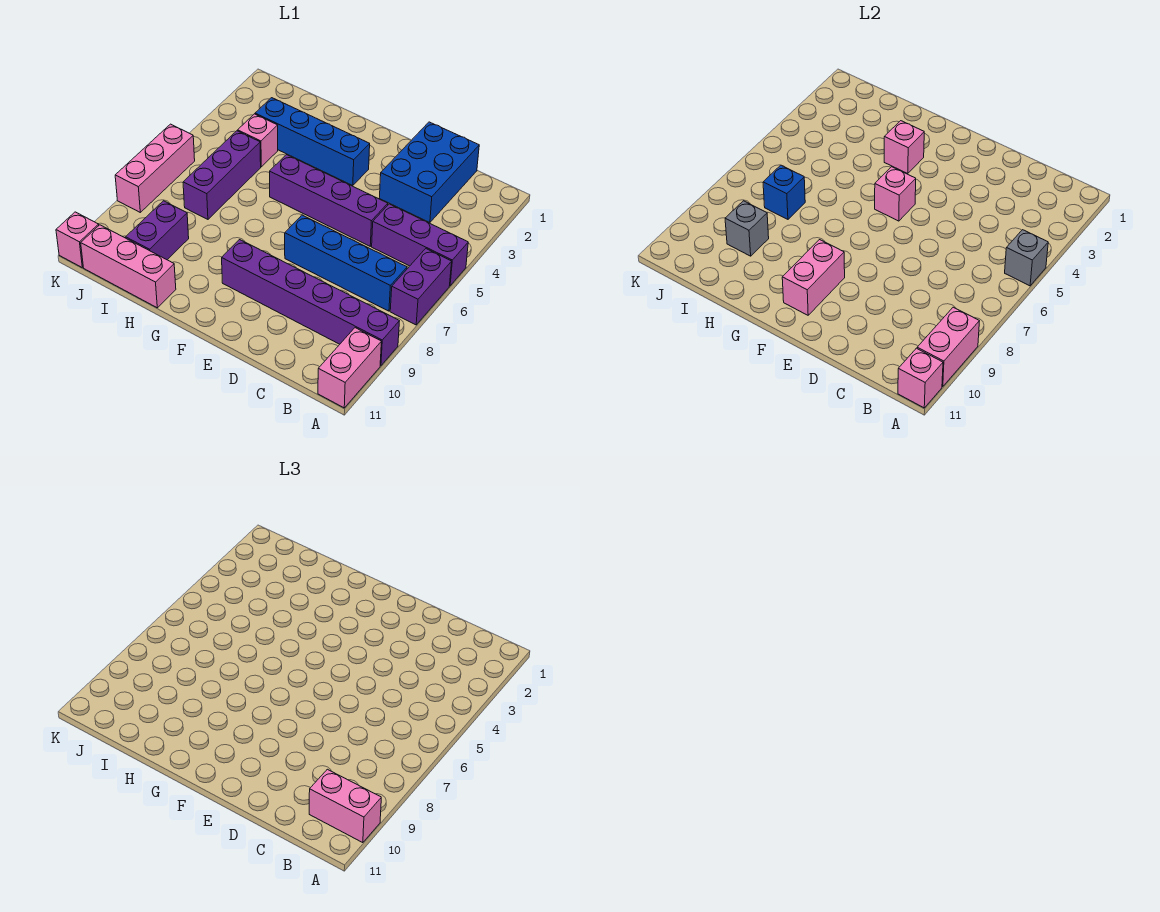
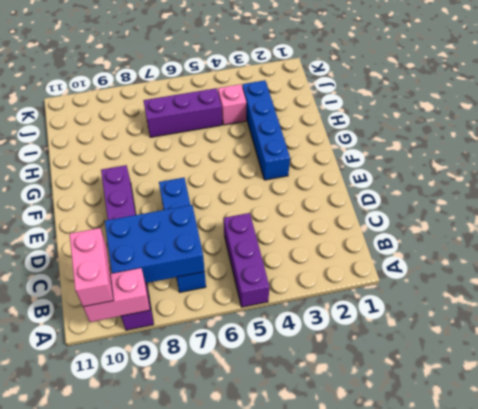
blue 2x3 brick [105,205,205,283] -> blue 2x3 brick moved to [380,122,479,223]
none -> purple 1x2 brick [390,249,452,325]
none -> pink 1x2 brick [318,328,381,408]
none -> purple 1x4 brick [270,155,388,246]

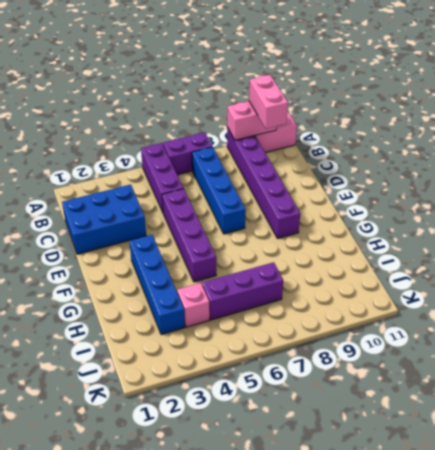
none -> pink 1x3 brick [81,225,176,308]
none -> purple 1x2 brick [126,201,189,260]
none -> pink 1x3 brick [115,124,195,212]

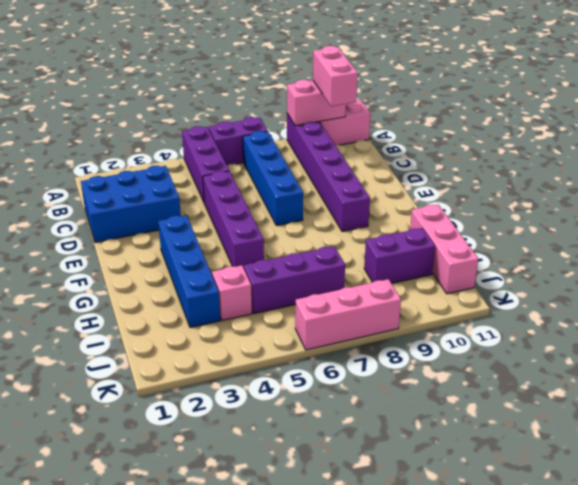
none -> pink 1x1 brick [56,212,99,267]
none -> grey 1x1 brick [1005,230,1048,286]
none -> pink 1x1 brick [898,348,943,408]

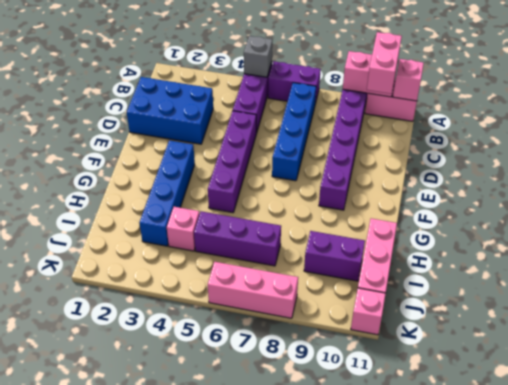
none -> pink 1x1 brick [875,167,916,221]
none -> pink 1x2 brick [782,240,845,315]
none -> pink 1x1 brick [884,121,924,173]

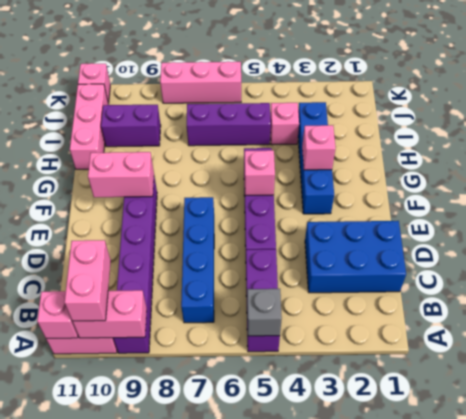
none -> purple 1x2 brick [390,249,452,325]
none -> blue 1x1 brick [763,165,805,219]
none -> grey 1x1 brick [725,201,769,256]

